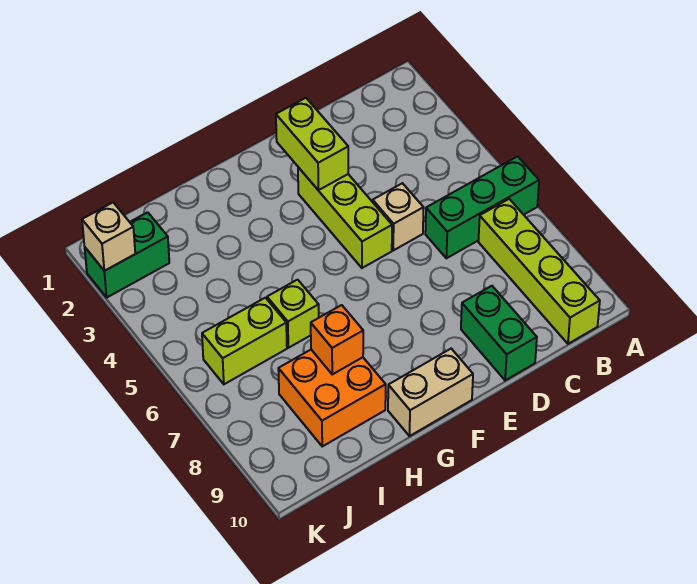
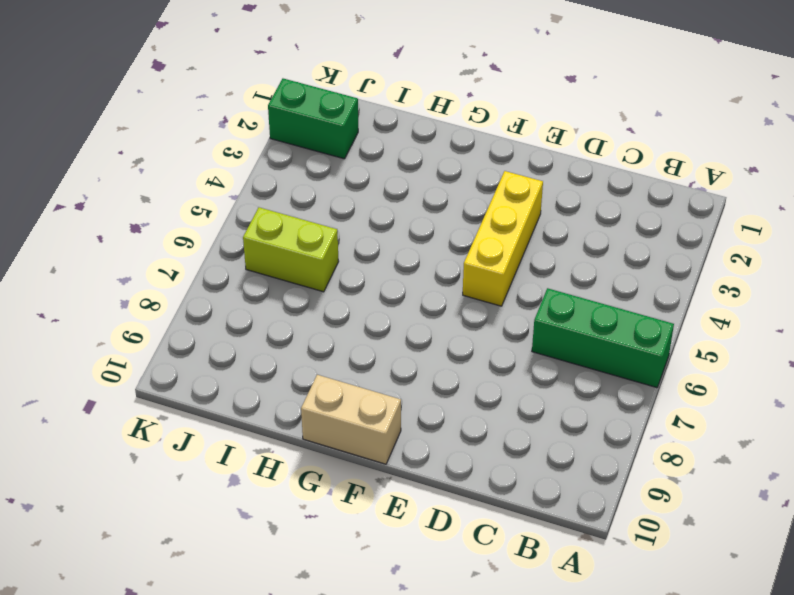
yellow 1x3 brick [463,171,543,306] -> lime 1x3 brick [298,167,392,268]
none -> lime 1x4 brick [478,199,600,344]
none -> tan 1x1 brick [373,183,424,250]
none -> green 1x2 brick [461,286,537,380]

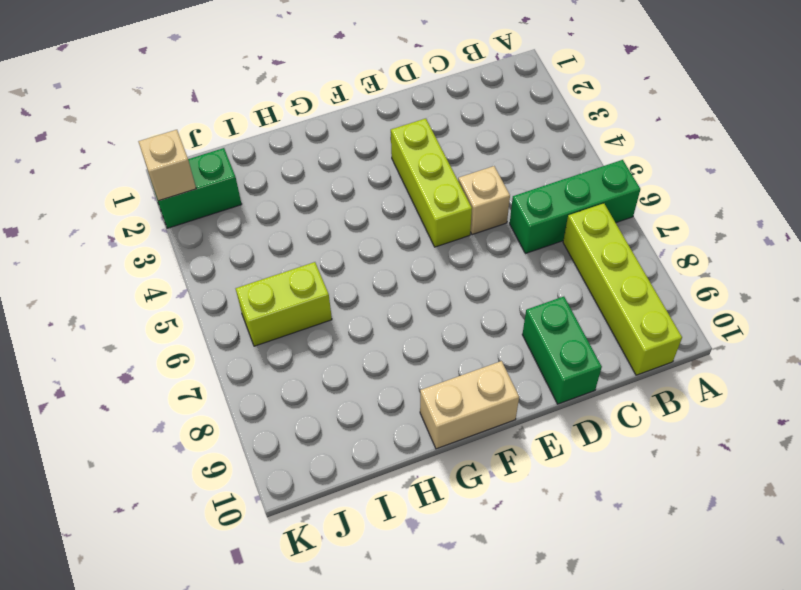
none -> lime 1x1 brick [267,280,319,348]
none -> orange 2x2 brick [278,350,386,446]
none -> lime 1x2 brick [276,98,348,190]

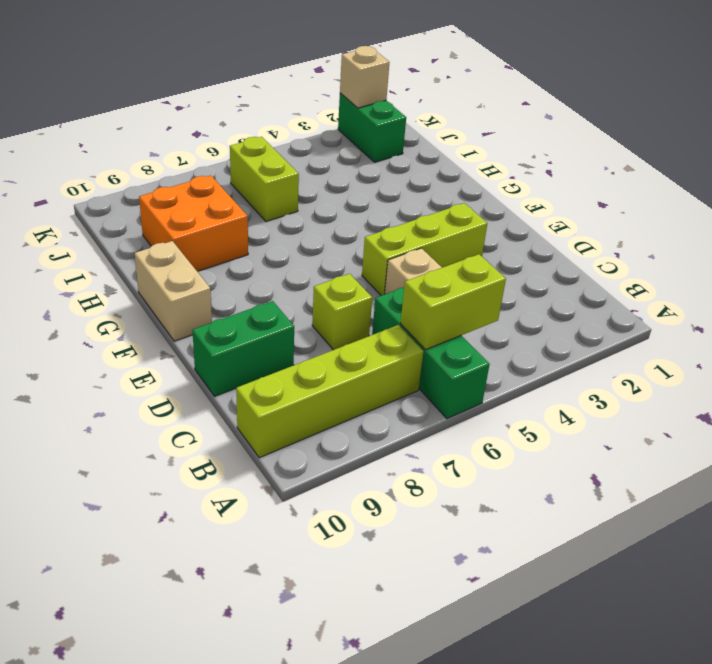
lime 1x2 brick [400,254,506,350] -> lime 1x2 brick moved to [276,98,348,190]
lime 1x1 brick [312,274,372,350] -> lime 1x1 brick moved to [267,280,319,348]
none -> orange 1x1 brick [311,305,363,374]

